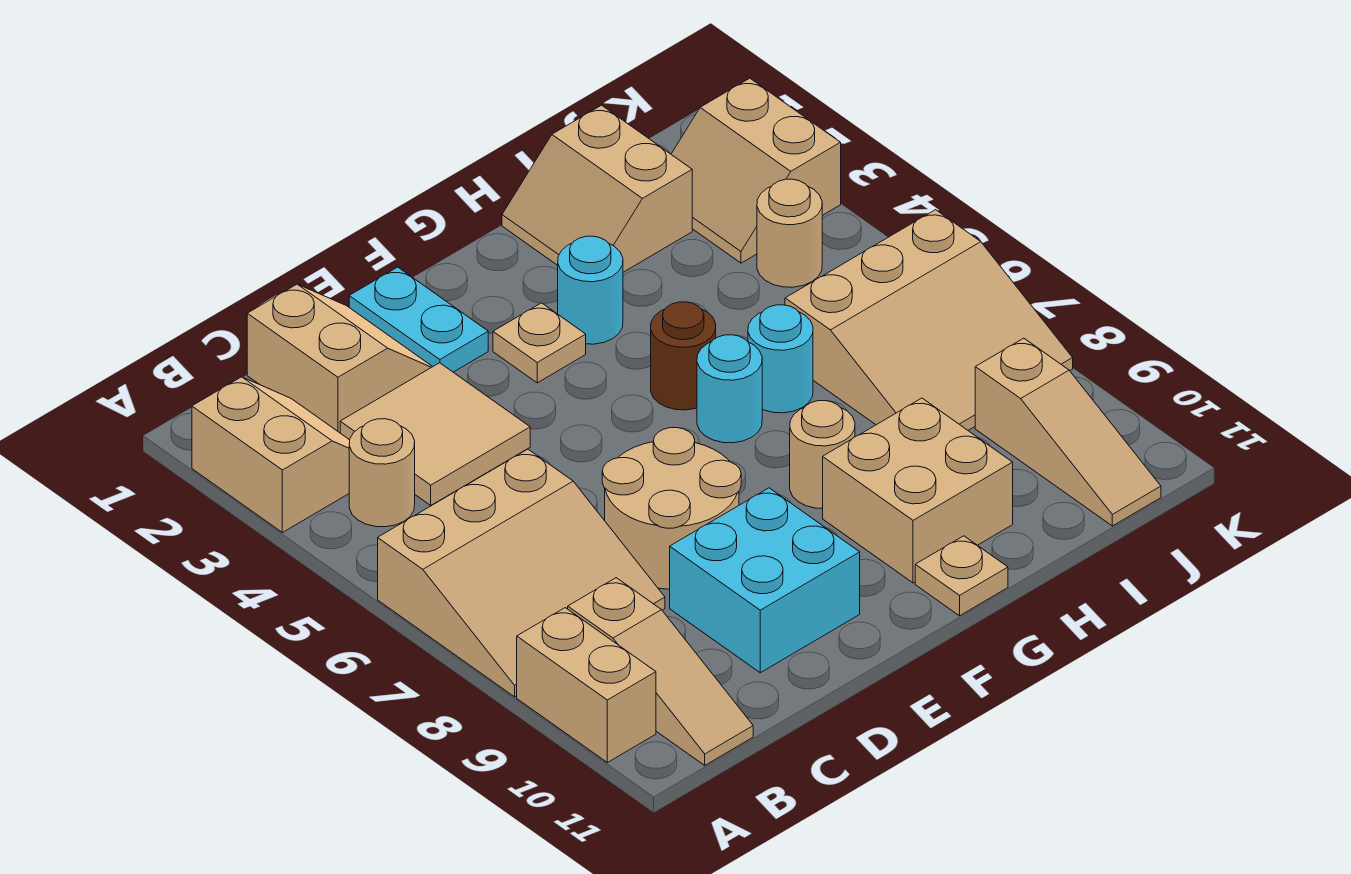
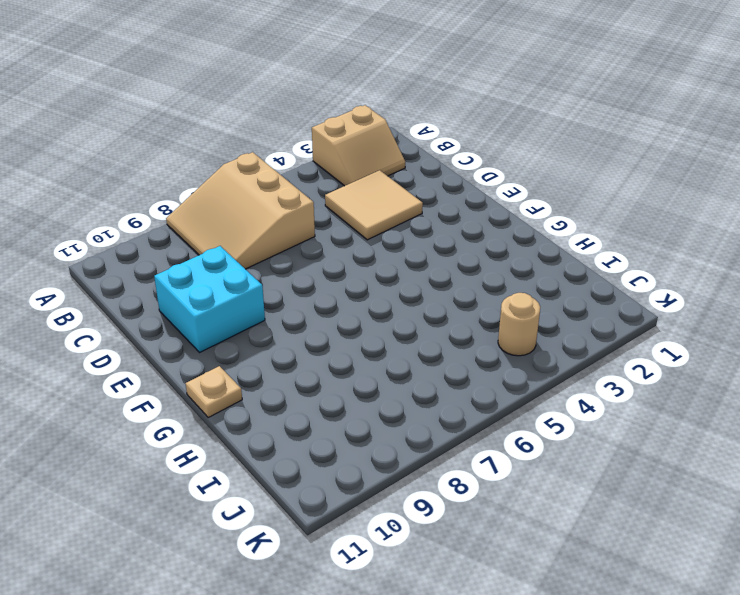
none -> tan 1x2 brick [517,608,656,762]
none -> tan 1x1 round brick [349,419,415,527]
none -> tan 1x3 slope [568,578,753,765]

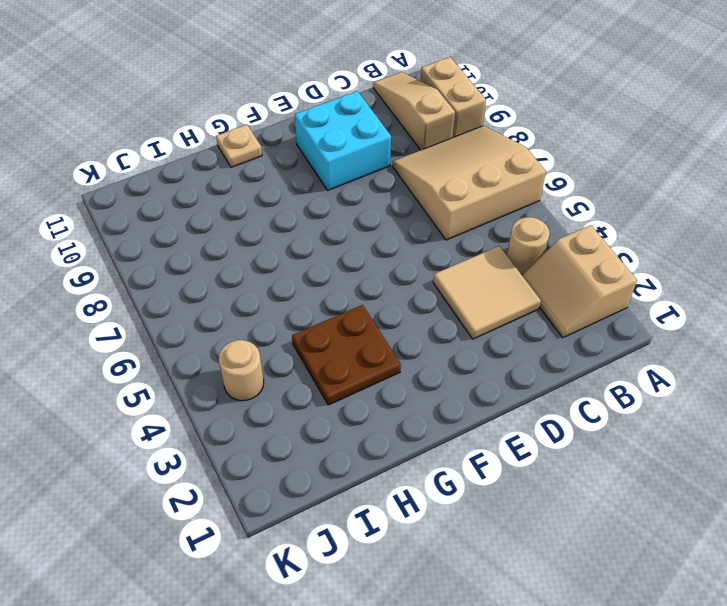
brown 2x2 plate [292,305,401,405] -> cyan 1x1 round brick [558,236,623,344]
none -> tan 2x2 slope [247,284,432,433]
none -> tan 2x2 round brick [602,428,741,589]
none -> cyan 1x2 plate [349,267,488,372]

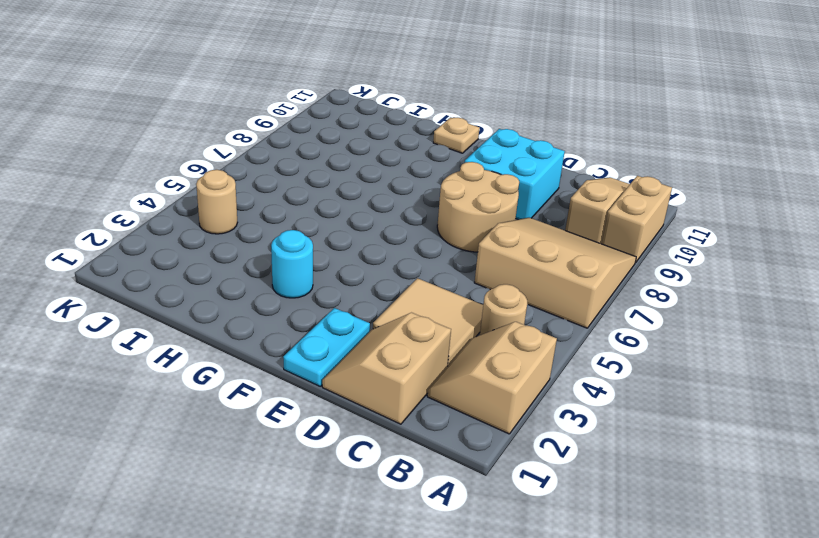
none -> tan 1x1 plate [493,303,586,383]
none -> brown 1x1 round brick [651,302,716,410]
none -> cyan 1x1 round brick [697,335,762,443]

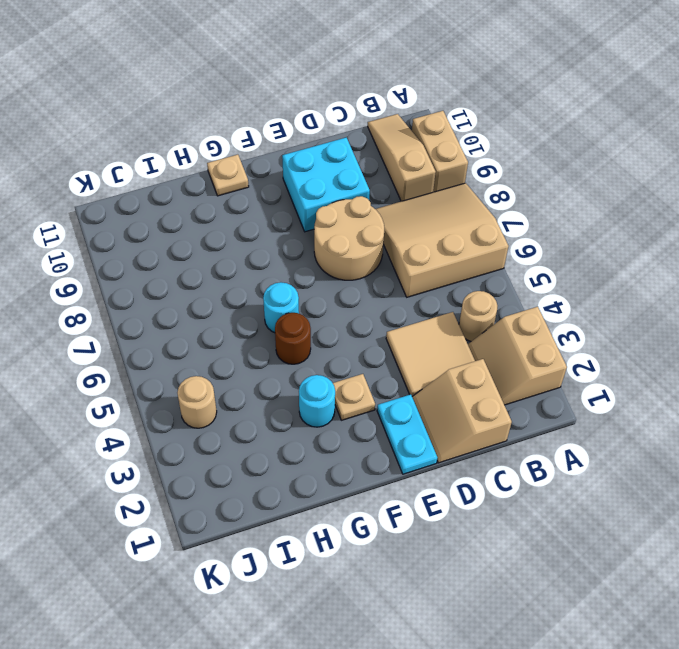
none -> tan 1x1 round brick [790,401,855,508]
none -> tan 2x2 brick [823,398,1013,583]
none -> tan 2x2 slope [502,105,692,272]

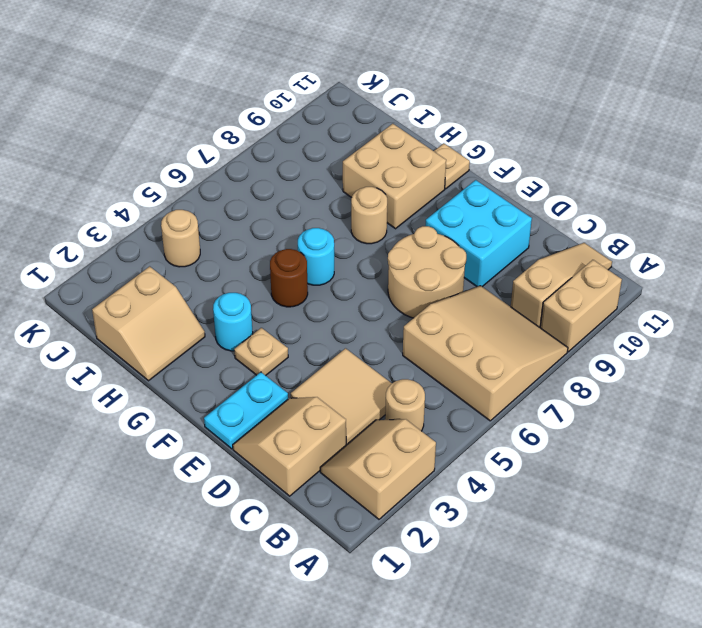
none -> cyan 1x1 round brick [748,305,813,413]
none -> tan 3x3 slope [785,210,1073,430]
none -> tan 2x2 slope [671,78,841,263]

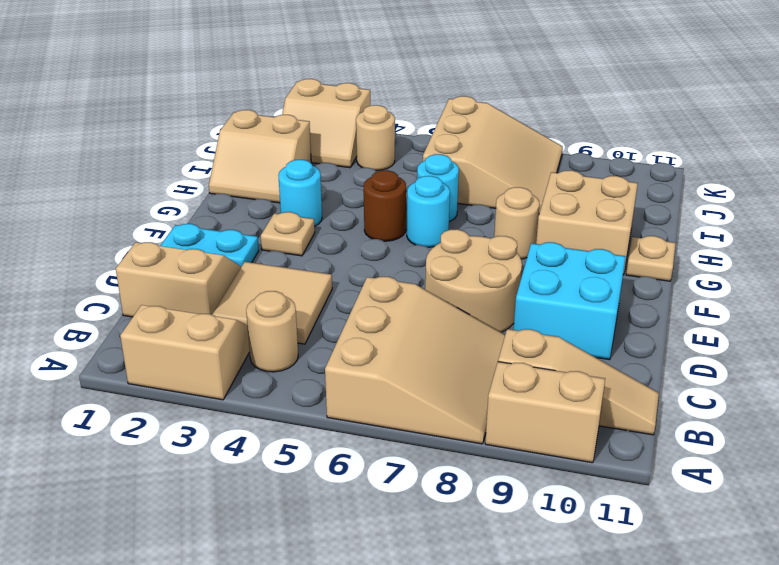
none -> tan 1x3 slope [975,338,1161,526]

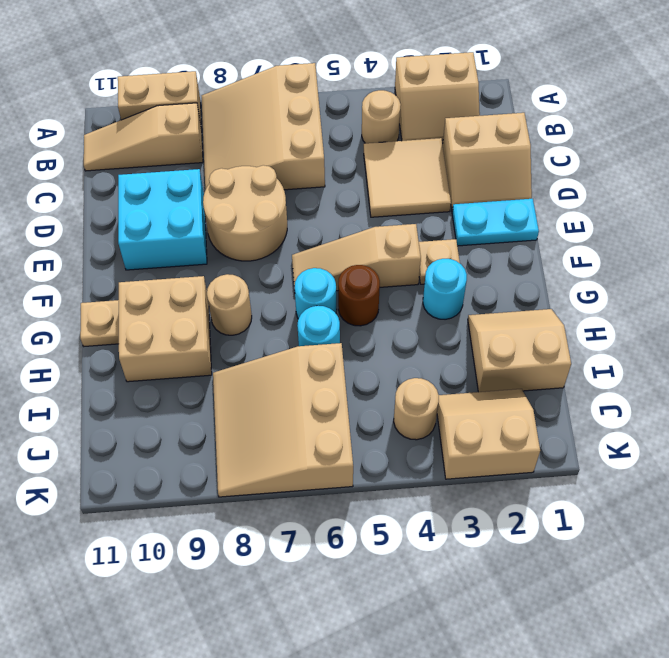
tan 1x3 slope [292,224,421,291] -> tan 1x3 slope moved to [975,338,1161,526]

